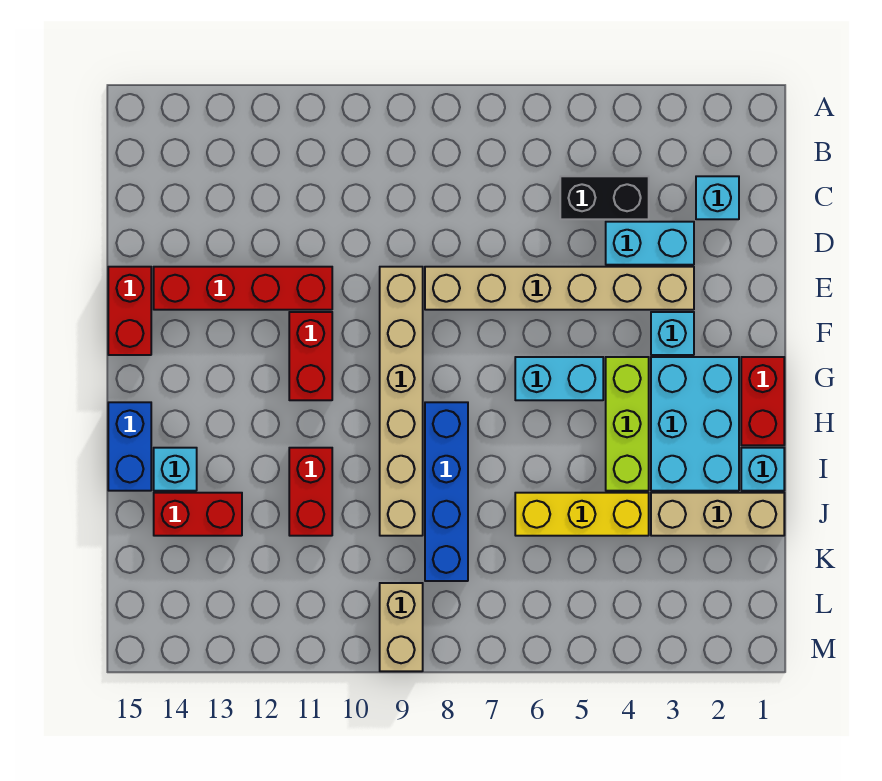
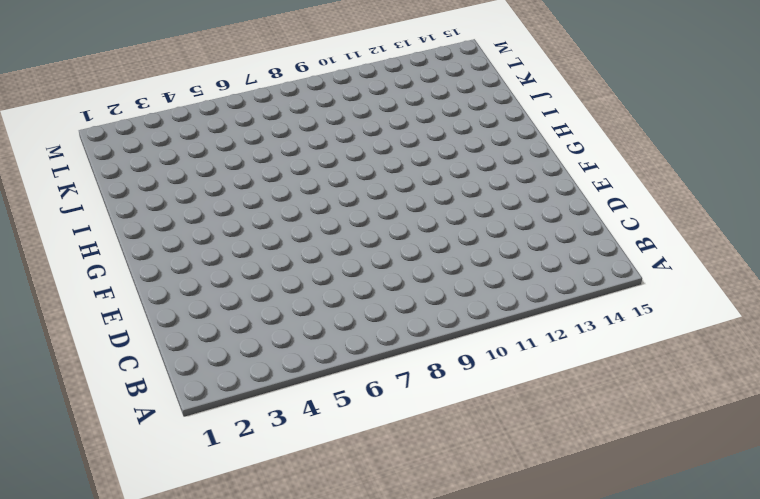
none -> cyan 1x1 brick [696,176,739,219]
none -> black 1x2 brick [560,176,649,219]
none -> cyan 1x2 brick [606,222,694,265]

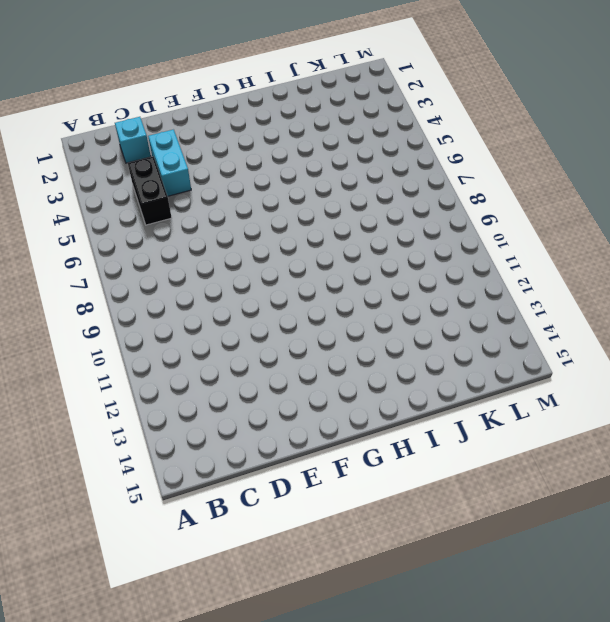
none -> tan 1x6 brick [425,267,694,310]
none -> tan 1x6 brick [380,267,423,536]
none -> red 1x4 brick [154,267,332,310]

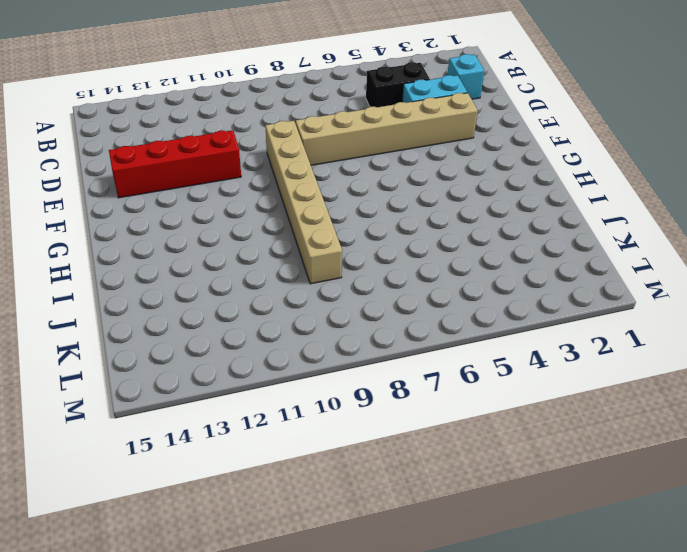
none -> red 1x2 brick [108,267,151,355]
none -> cyan 1x1 brick [651,312,694,355]
none -> red 1x2 brick [289,312,332,400]

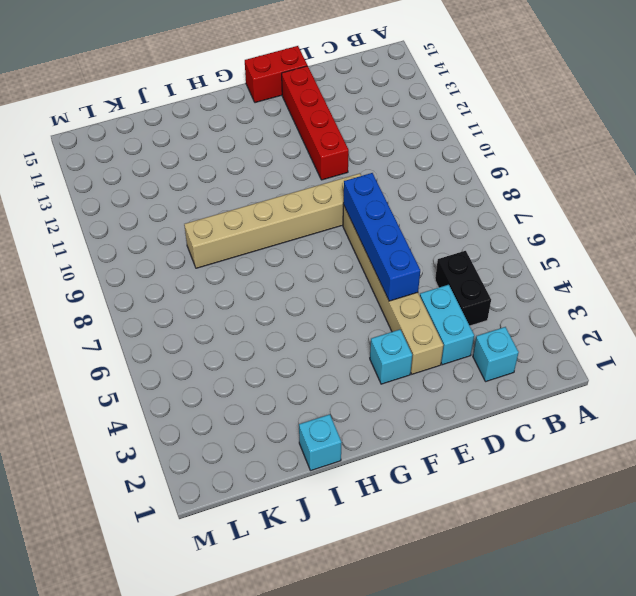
blue 1x4 brick [343,173,420,301] -> blue 1x4 brick turned to [425,402,468,581]
none -> red 1x2 brick [289,312,332,400]
none -> red 1x2 brick [741,357,784,445]
none -> cyan 2x3 brick [651,357,739,491]

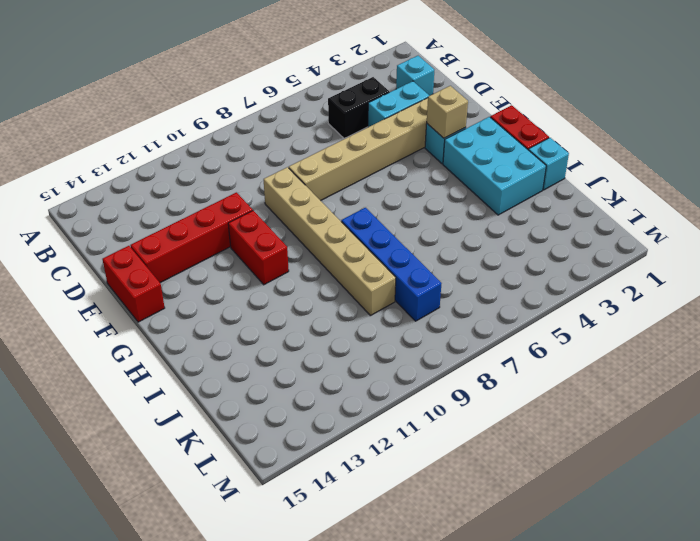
tan 1x1 brick [427,86,468,138] -> none
none -> lime 1x3 brick [606,357,649,491]
none -> cyan 1x2 brick [515,357,603,400]
none -> blue 1x2 brick [108,402,151,491]

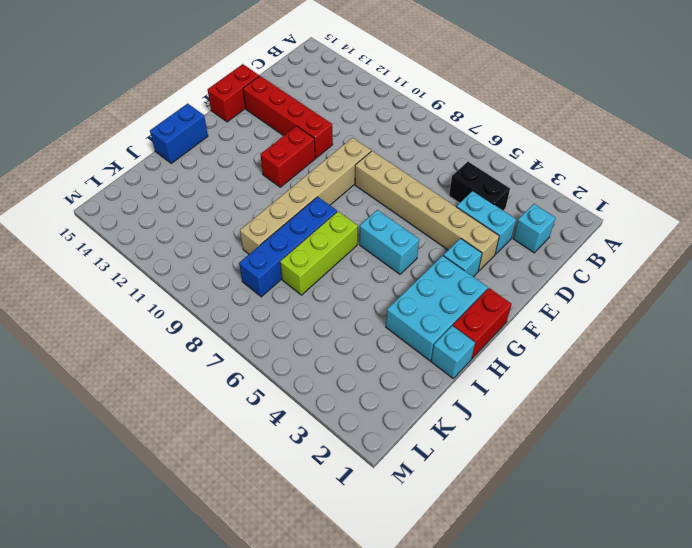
lime 1x3 brick [280,212,358,295] -> lime 1x3 brick moved to [606,357,649,491]
none -> red 1x2 brick [289,448,332,536]
none -> cyan 1x1 brick [154,448,197,491]
none -> tan 1x3 brick [651,493,784,536]

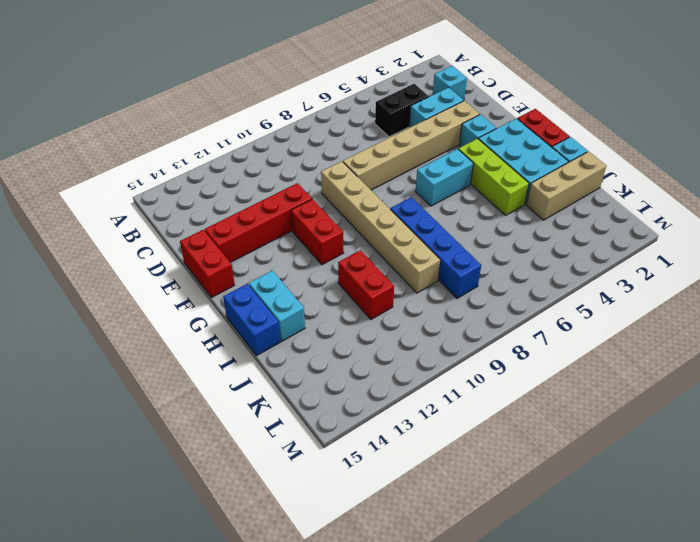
cyan 1x2 brick [249,270,305,341] -> cyan 1x1 brick [154,448,197,491]
none -> yellow 1x3 brick [515,493,649,536]
none -> red 1x2 brick [154,493,242,536]
none -> tan 1x2 brick [380,583,423,671]

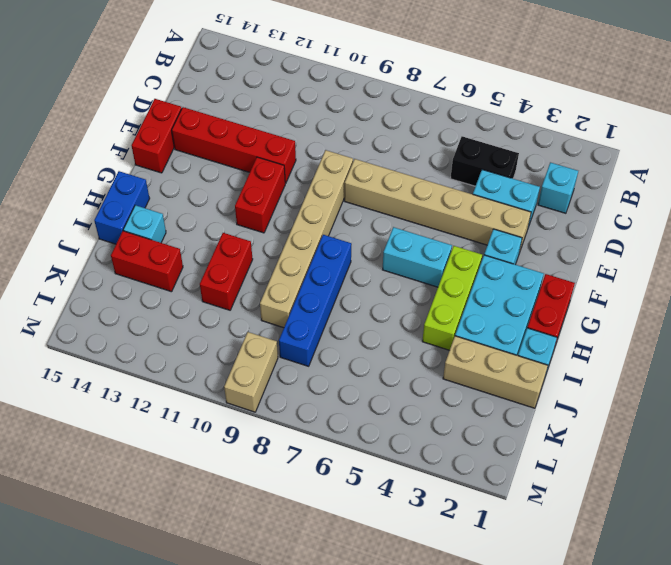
none -> yellow 1x3 brick [515,493,649,536]

